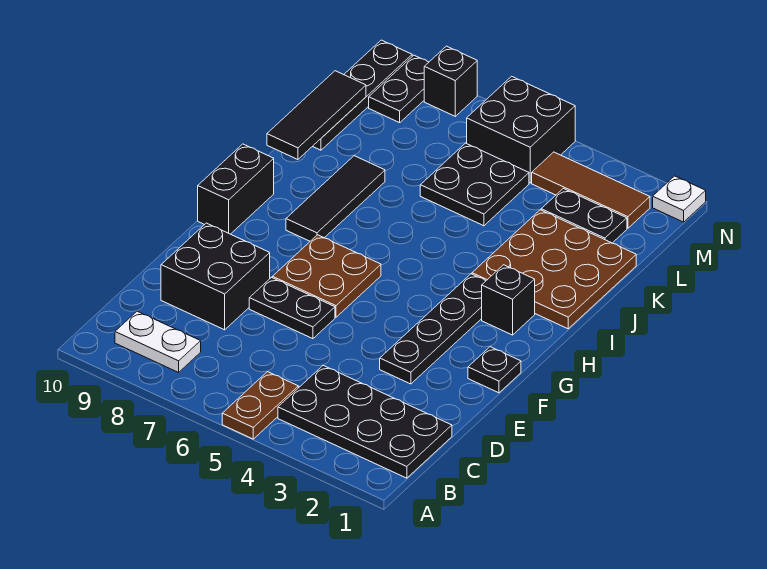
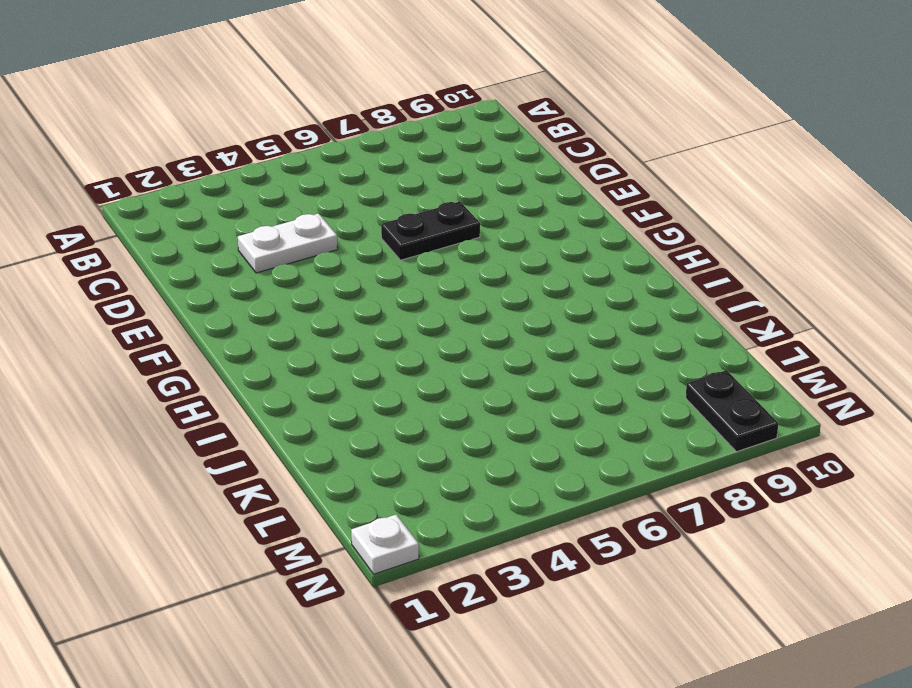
white 1x2 plate [238,213,338,273] -> white 1x2 plate moved to [115,311,201,372]
none -> brown 1x2 plate [222,372,298,439]
none -> black 2x4 plate [278,366,452,478]
none -> black 2x2 brick [161,223,270,330]

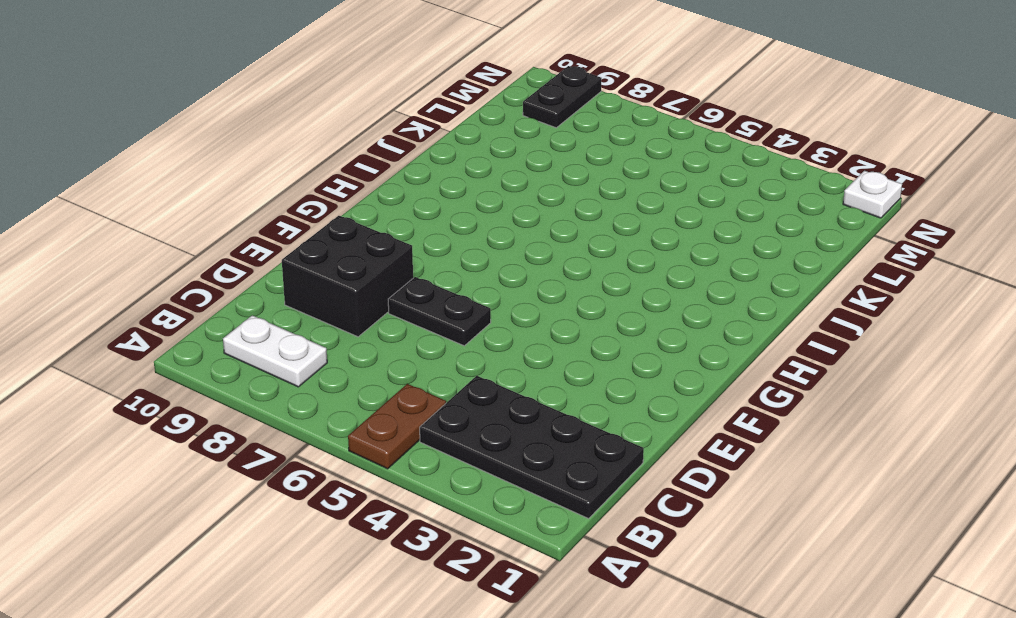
none -> black 1x4 plate [380,274,485,384]
none -> black 1x1 plate [468,347,521,393]
none -> brown 2x2 plate [272,235,381,317]

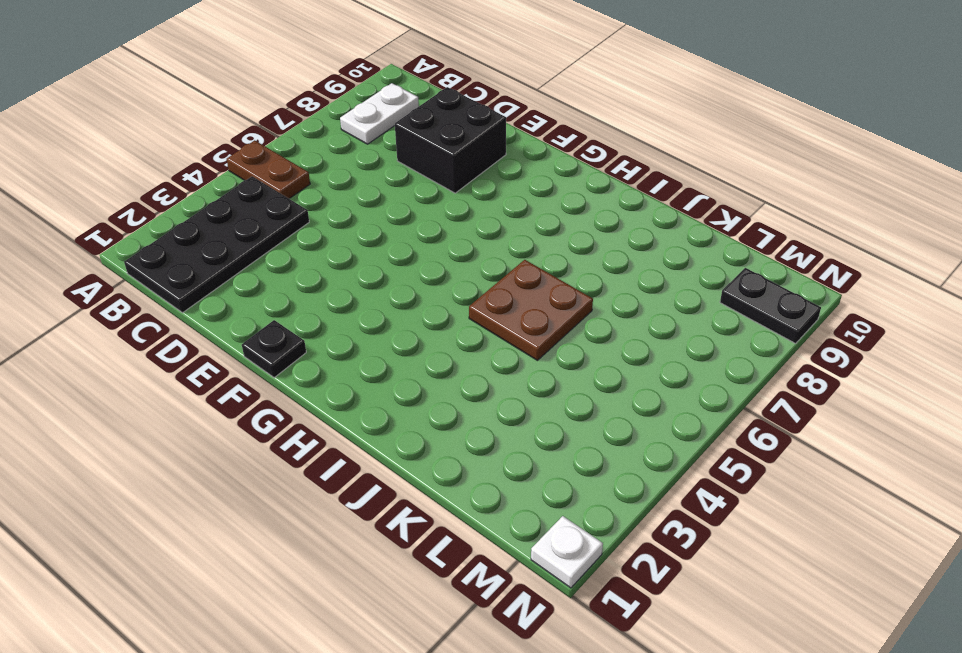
brown 2x2 plate [469,260,593,360] -> brown 2x2 plate moved to [272,235,381,317]
none -> black 1x4 plate [380,274,485,384]
none -> black 1x2 plate [249,278,335,339]
none -> black 1x2 brick [198,144,274,234]

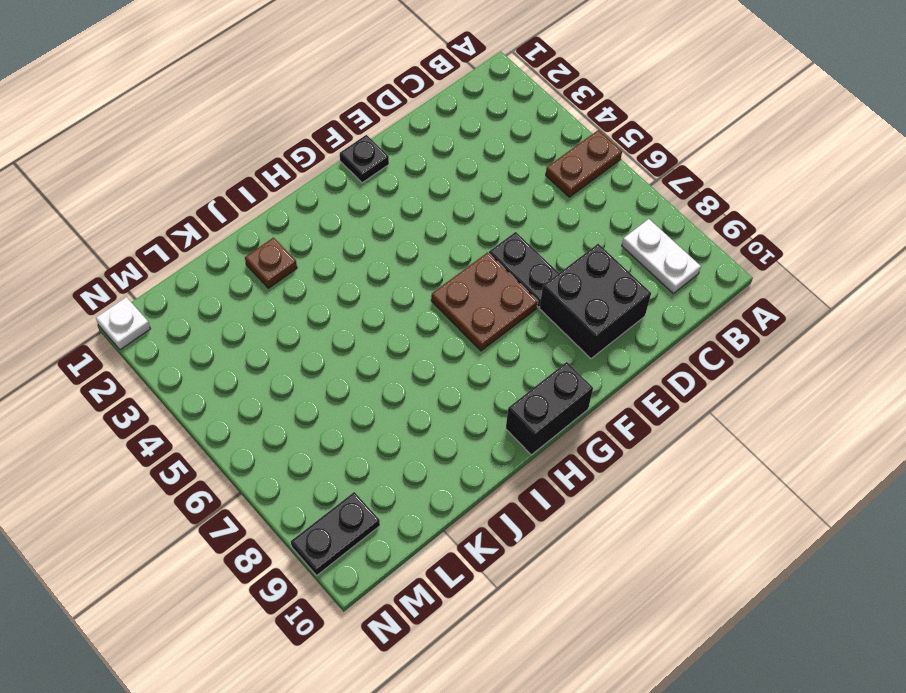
brown 1x1 plate [245,238,297,288] -> brown 3x3 plate [472,210,636,329]
none -> black 2x4 plate [278,366,452,478]
none -> black 1x4 plate [380,274,485,384]
none -> black 1x1 brick [482,265,535,335]

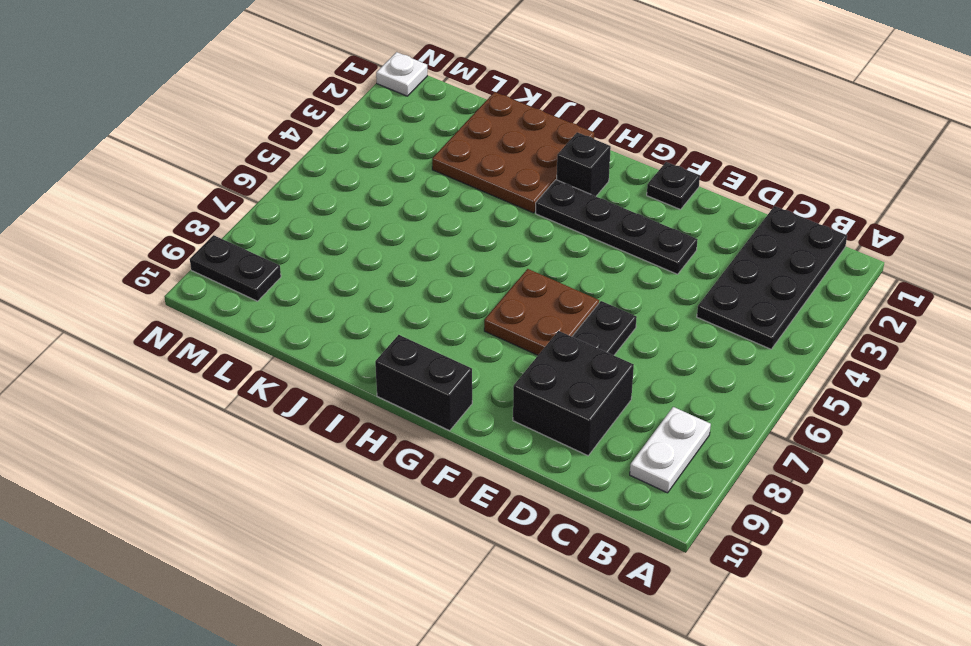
none -> brown 1x2 plate [222,372,298,439]
none -> black 1x3 tile [286,156,385,241]
none -> black 2x2 plate [420,143,529,226]

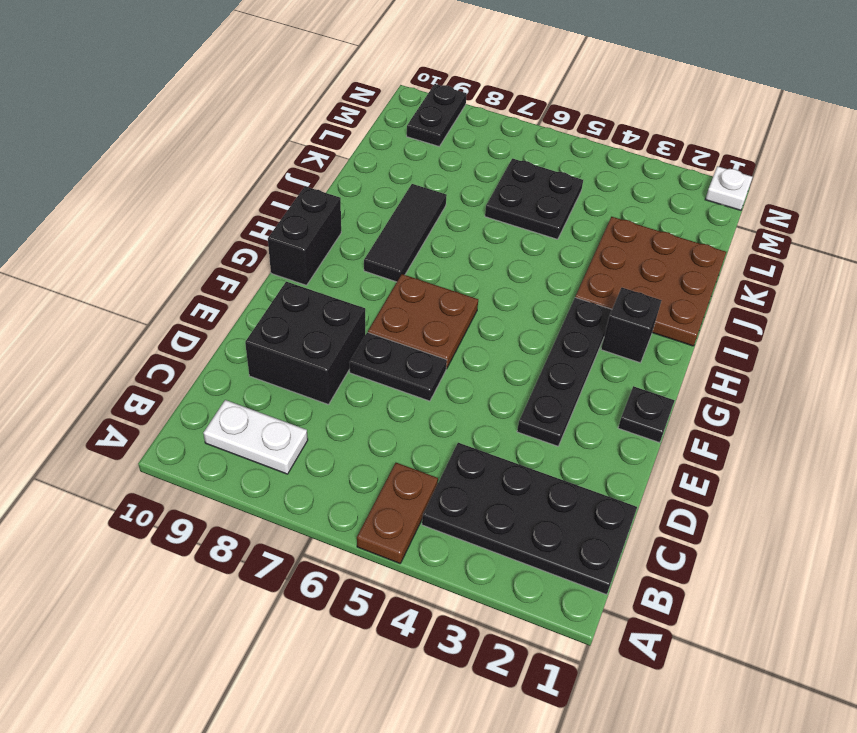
none -> black 1x4 plate [313,40,412,150]
none -> black 1x2 plate [541,189,627,243]
none -> brown 1x3 tile [532,152,650,228]

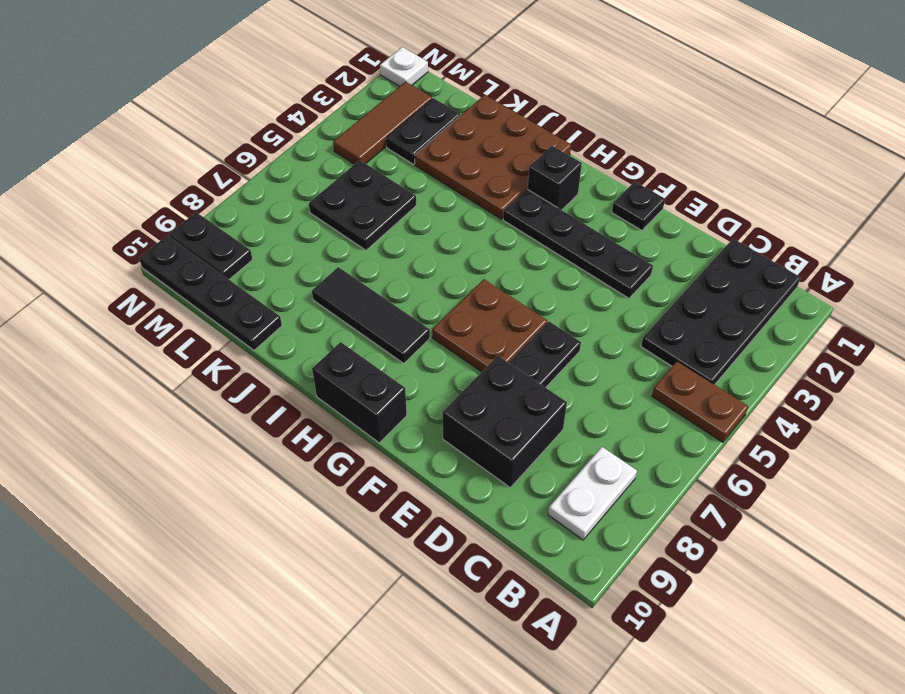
none -> black 2x2 brick [467,76,575,183]
none -> black 1x1 brick [424,46,477,116]
none -> black 1x3 tile [267,71,366,159]

